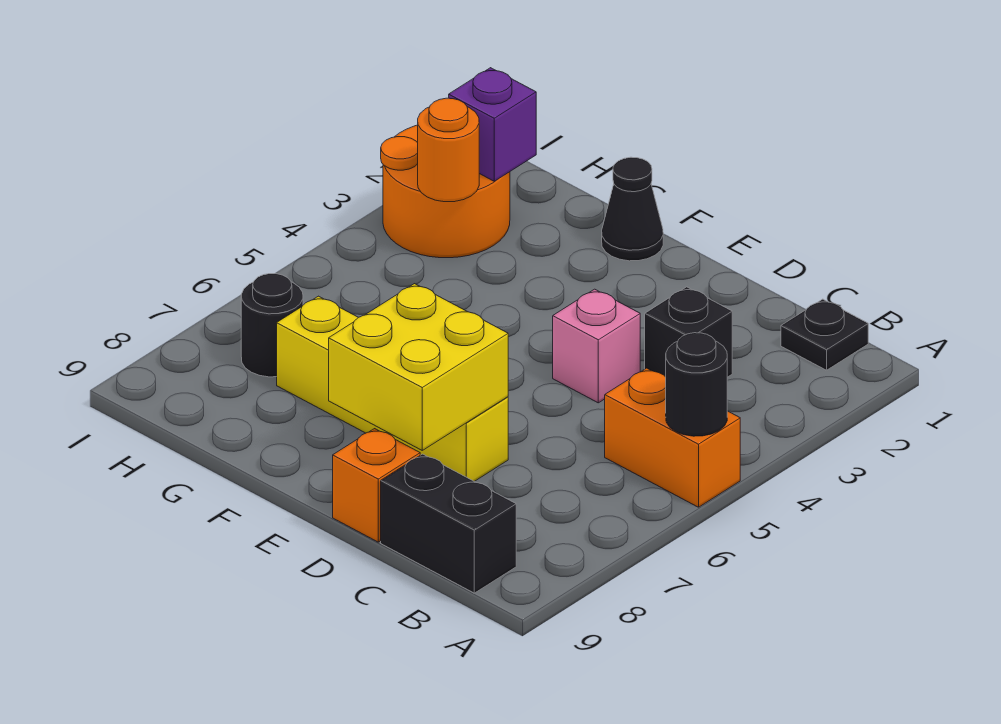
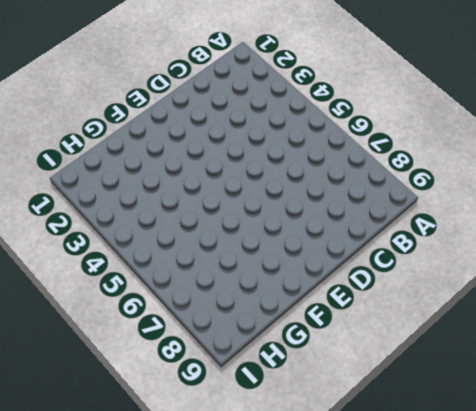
none -> orange 1x2 brick [605,368,740,507]
none -> black 1x1 plate [781,299,868,370]
none -> black 1x2 brick [381,454,516,593]

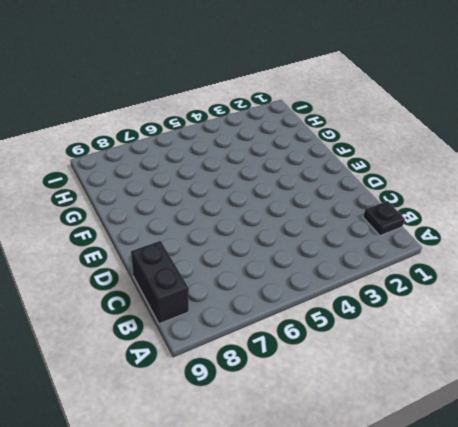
none -> orange 1x2 brick [605,368,740,507]
none -> black 1x1 brick [645,287,732,377]
none -> pink 1x1 brick [553,289,640,403]

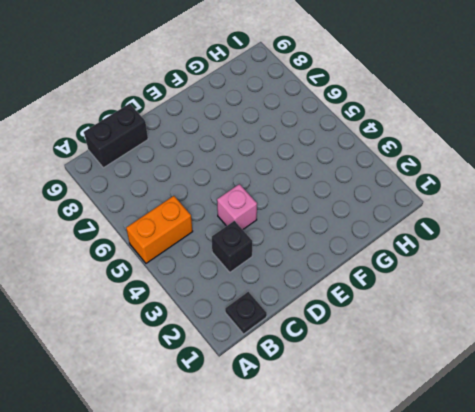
none -> yellow 1x4 brick [277,296,508,481]
none -> orange 1x1 brick [333,429,420,542]
none -> black 1x1 cone [602,157,663,261]

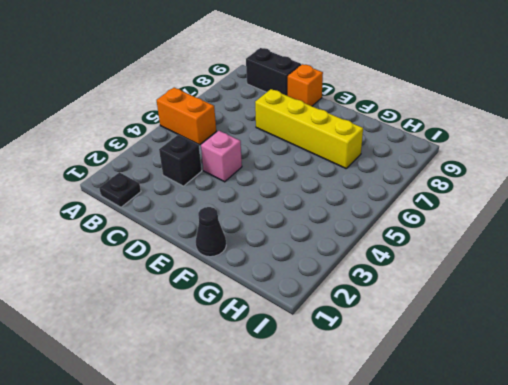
none -> orange 2x2 round brick [381,125,510,258]
none -> black 1x1 round brick [241,274,303,377]
none -> black 1x1 round brick [666,333,727,436]

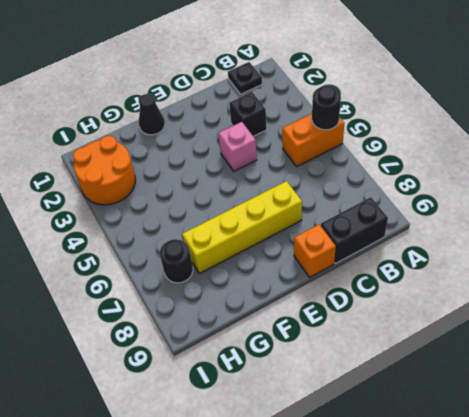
none -> yellow 2x2 brick [329,284,508,450]
none -> purple 1x1 brick [449,68,536,181]
none -> orange 1x1 round brick [418,98,479,202]

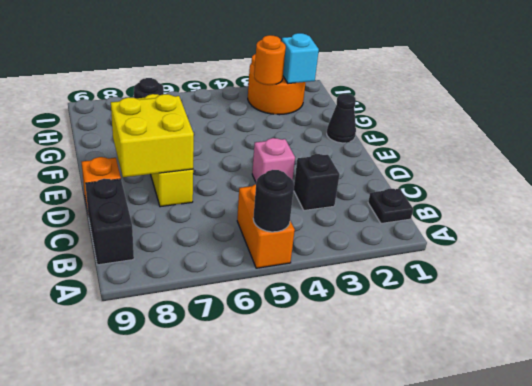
cyan 1x1 brick [282,33,319,84] -> purple 1x1 brick [449,68,536,181]

